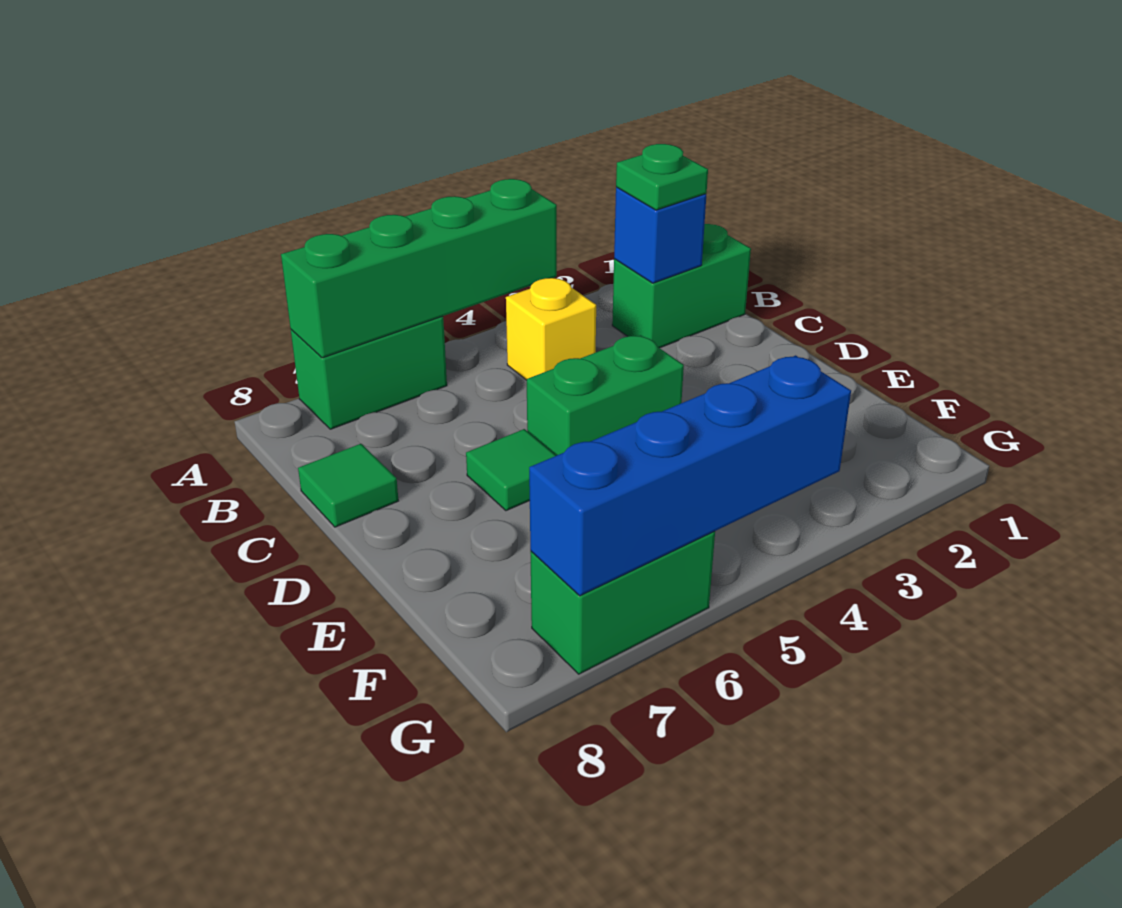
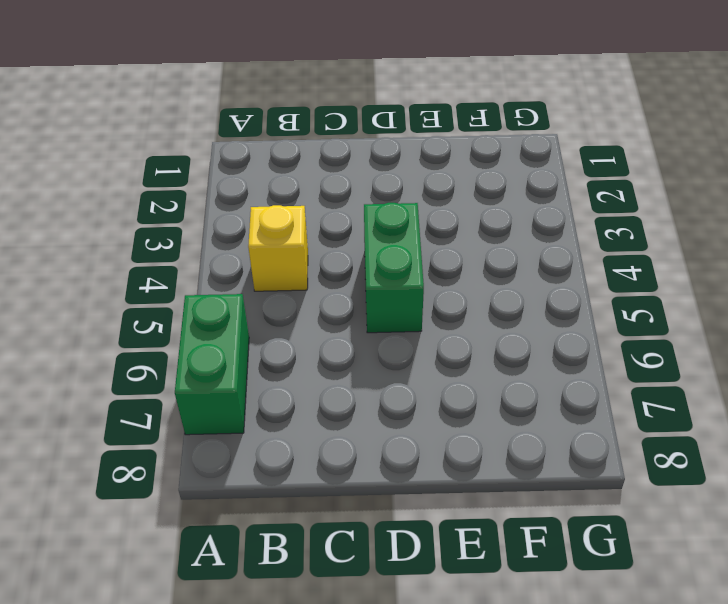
none -> green 1x2 brick [612,224,751,348]
none -> green 1x1 tile [298,444,398,527]

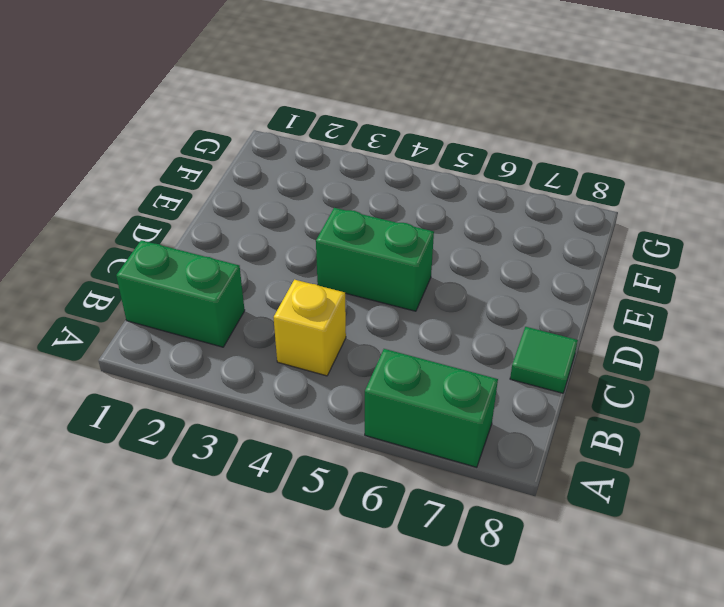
none -> green 1x1 tile [466,429,556,511]
none -> green 1x2 brick [530,531,715,674]

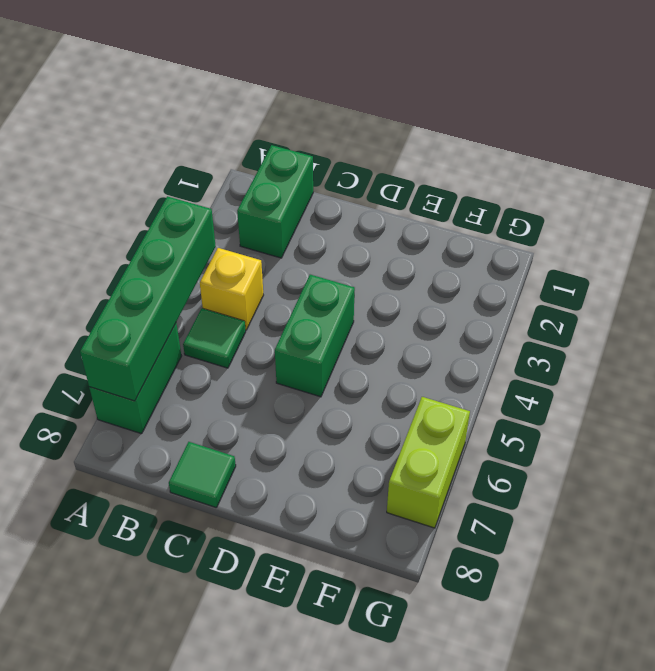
green 1x1 tile [183,308,246,368] -> green 1x1 tile moved to [466,429,556,511]
lime 1x2 brick [387,397,470,528] -> green 1x2 brick [530,531,715,674]
none -> blue 1x1 brick [614,187,706,283]
none -> blue 1x4 brick [529,355,851,596]

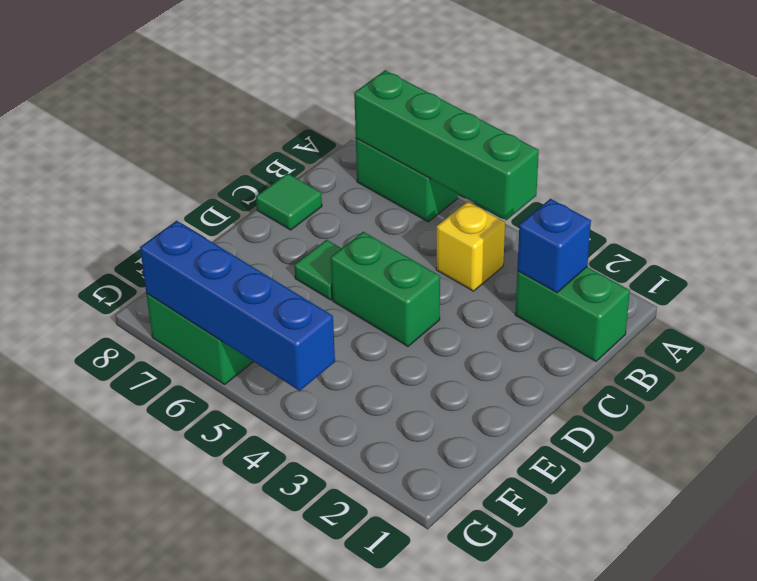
none -> green 1x1 plate [616,144,708,210]

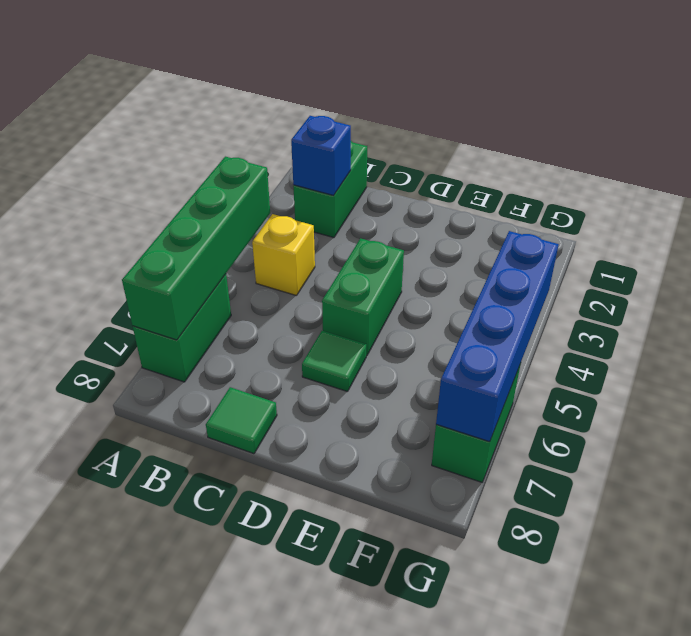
none -> green 1x1 plate [616,144,708,210]

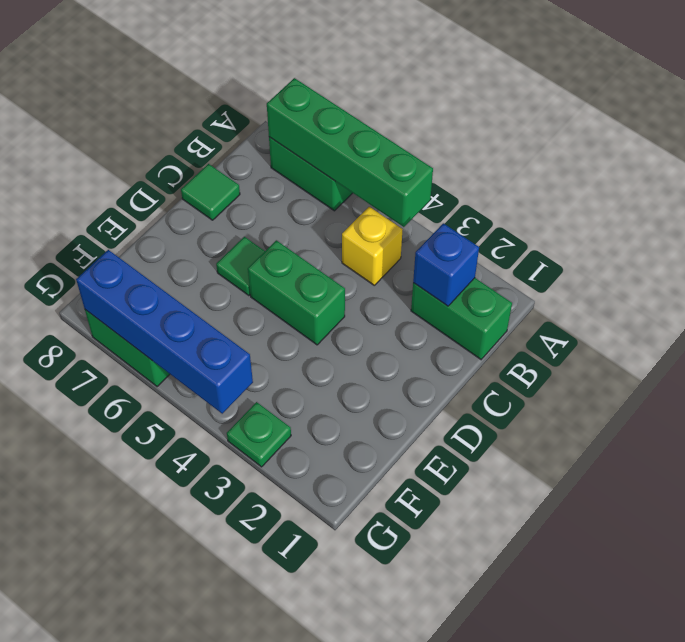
green 1x1 plate [227,402,291,467] -> green 1x1 plate moved to [616,144,708,210]

